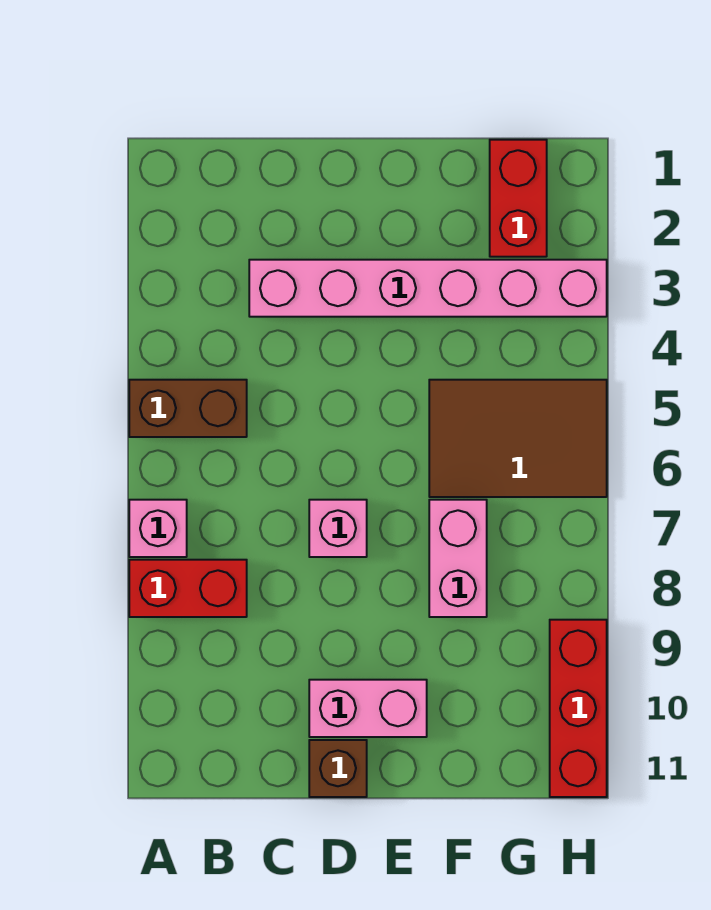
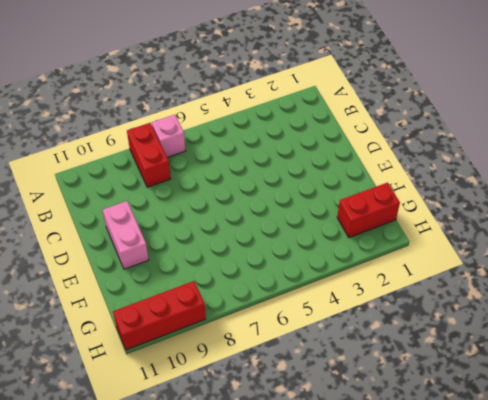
none -> brown 1x2 brick [129,380,247,437]
none -> pink 1x6 brick [249,260,607,317]

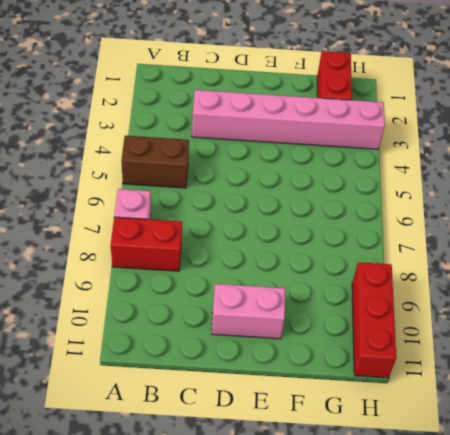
none -> pink 1x1 brick [309,500,367,557]
none -> brown 1x1 brick [309,740,367,797]

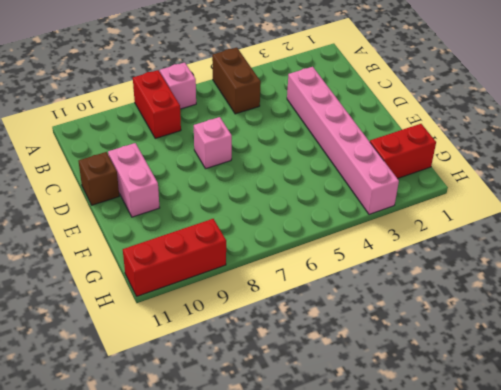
none -> brown 2x3 tile [429,380,607,497]
none -> pink 1x2 brick [429,500,487,617]

